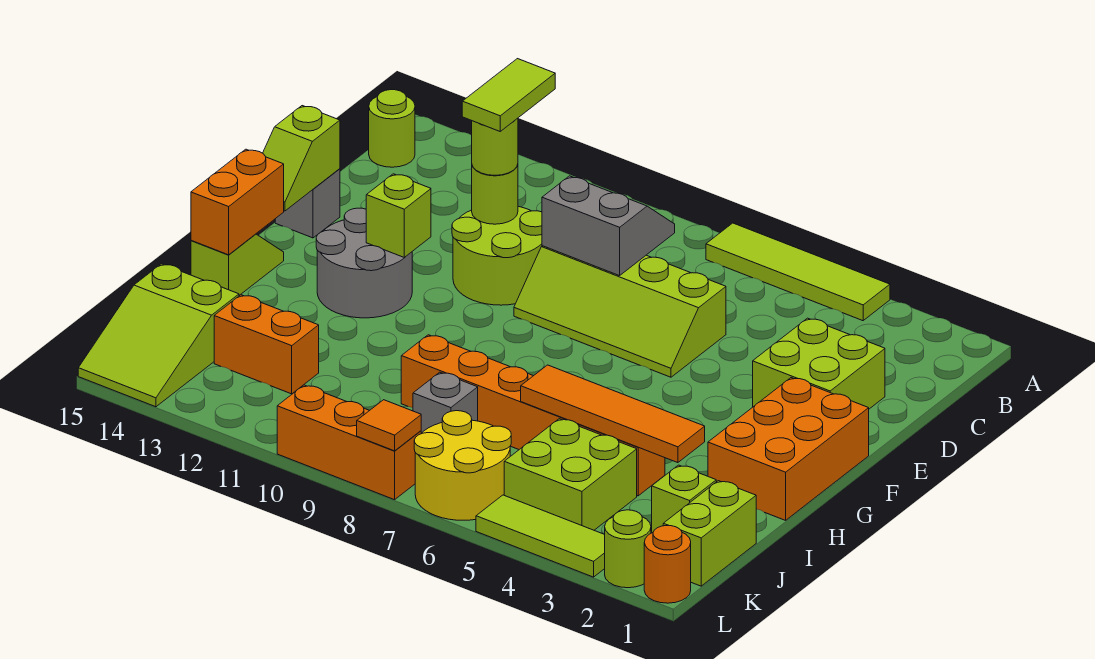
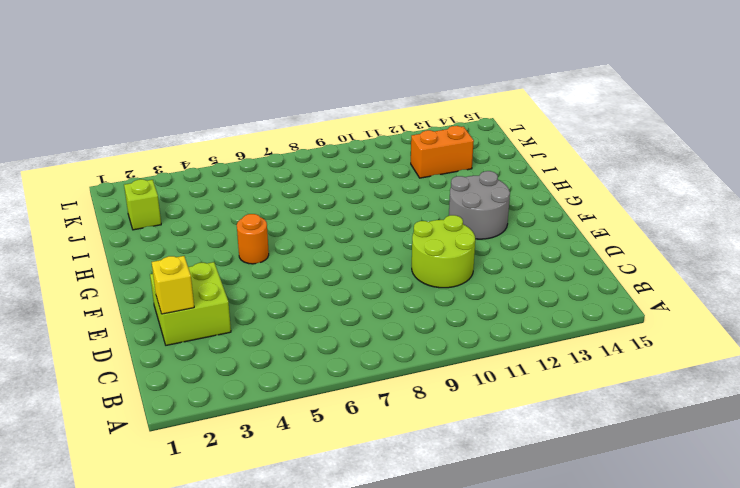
yellow 1x1 brick [152,256,194,314] -> none
orange 1x1 round brick [237,214,269,264] -> orange 1x1 round brick moved to [644,526,691,603]
none -> lime 1x4 tile [706,223,890,321]
none -> lime 1x1 round brick [369,90,415,167]
none -> lime 2x4 slope [514,246,726,377]
none -> grey 1x1 brick [275,169,340,238]

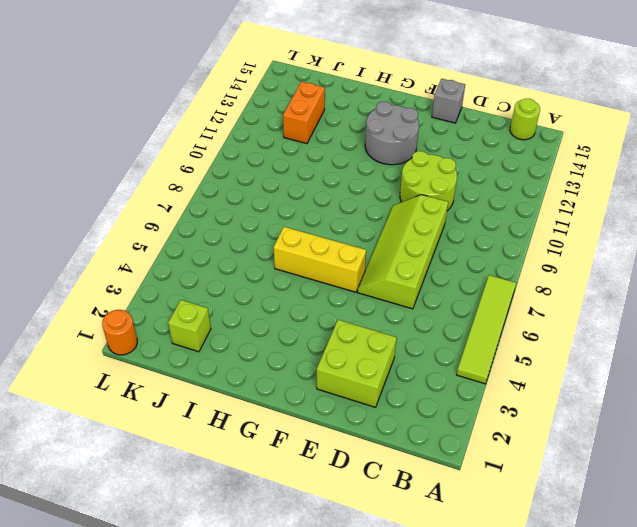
yellow 1x3 brick [274,227,366,292] -> none
none -> orange 2x3 brick [708,378,869,520]
none -> lime 1x2 slope [191,234,284,295]
none -> orange 1x6 brick [401,335,665,496]
none -> lime 1x2 brick [663,481,756,586]

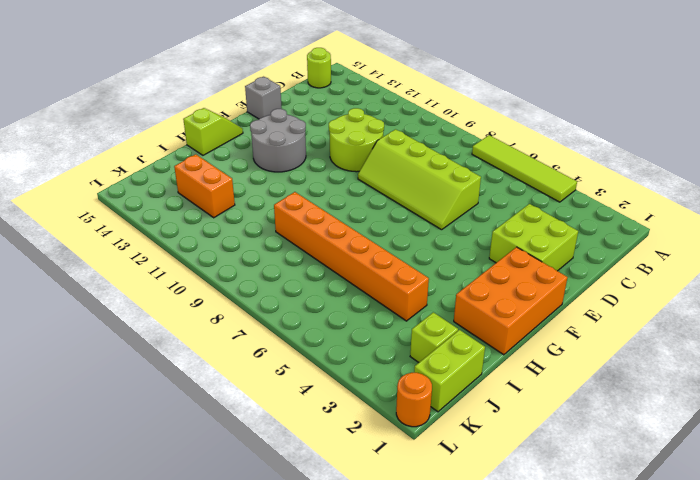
none -> lime 2x2 brick [504,419,637,530]
none -> grey 1x1 brick [413,372,478,433]
none -> lime 2x3 slope [78,264,239,407]
none -> yellow 2x2 round brick [414,411,511,520]

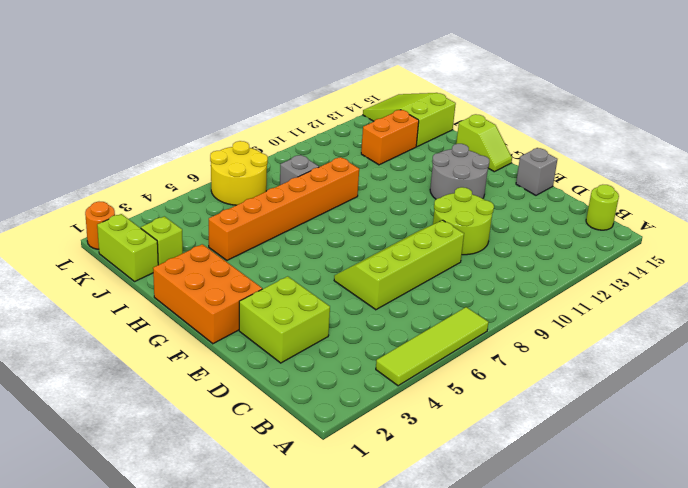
none -> lime 2x2 brick [504,419,637,530]
none -> lime 1x1 round brick [605,510,651,588]
none -> lime 1x3 tile [476,495,605,577]
none -> orange 1x3 brick [277,385,421,500]

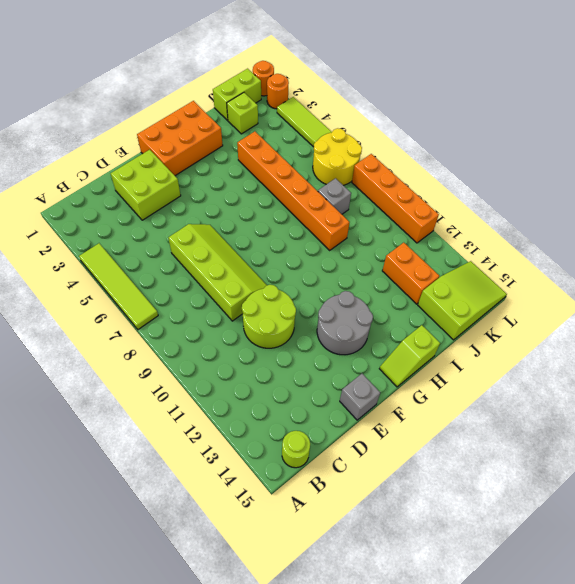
orange 1x1 round brick [267,74,289,109] -> lime 1x1 round brick [605,510,651,588]
orange 1x4 brick [352,154,439,243] -> orange 1x3 brick [277,385,421,500]
none -> lime 2x2 brick [504,419,637,530]
none -> grey 2x2 slope [542,176,675,276]
none -> lime 1x1 round brick [472,165,518,224]
none -> lime 1x2 slope [263,106,340,211]

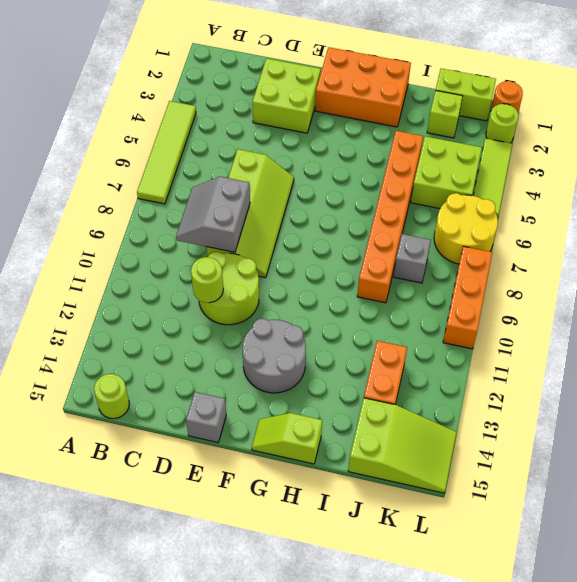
none -> lime 1x2 slope [263,106,340,211]
none -> lime 1x1 brick [366,174,431,258]
none -> orange 1x2 brick [191,149,284,255]
none -> orange 1x4 tile [521,365,705,463]

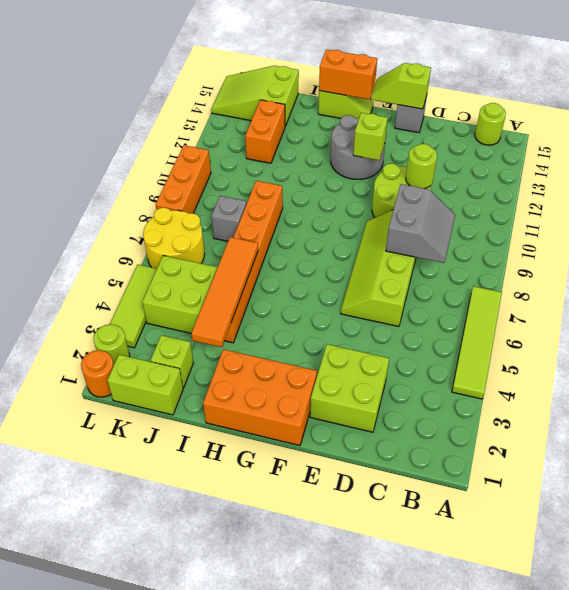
none -> orange 1x1 tile [357,400,421,451]
none -> lime 1x1 round brick [472,118,518,175]
none -> lime 1x2 tile [462,59,555,131]

